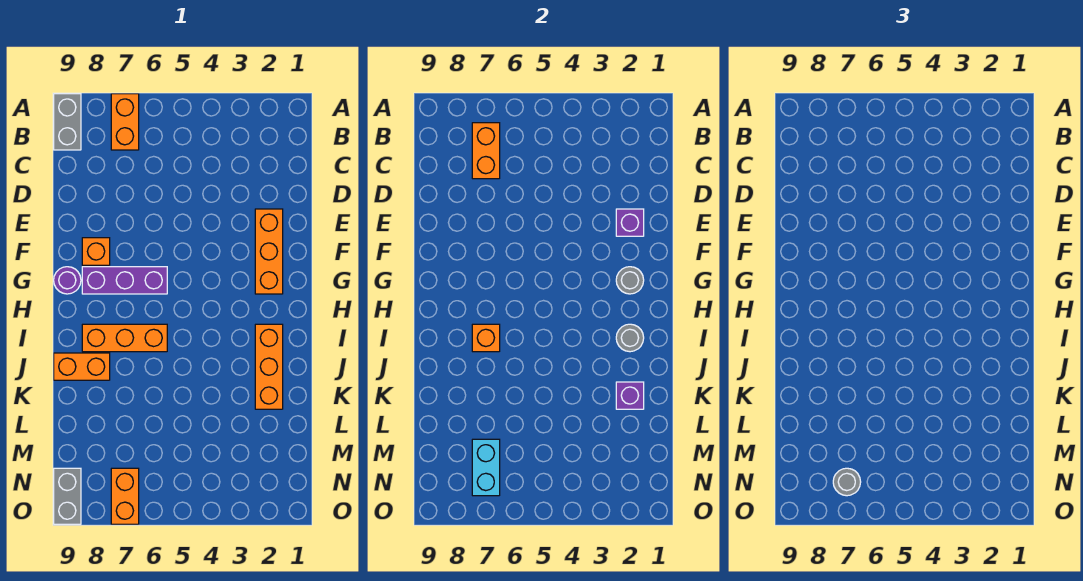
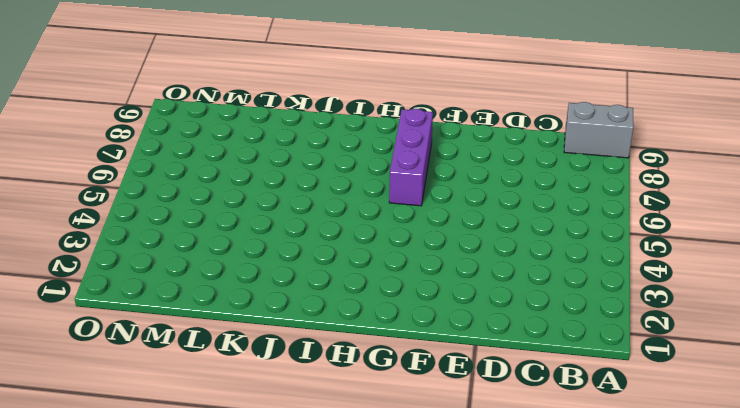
none -> orange 1x2 brick [111,94,139,150]
none -> orange 1x3 brick [255,209,283,294]
none -> orange 1x1 brick [82,238,110,265]

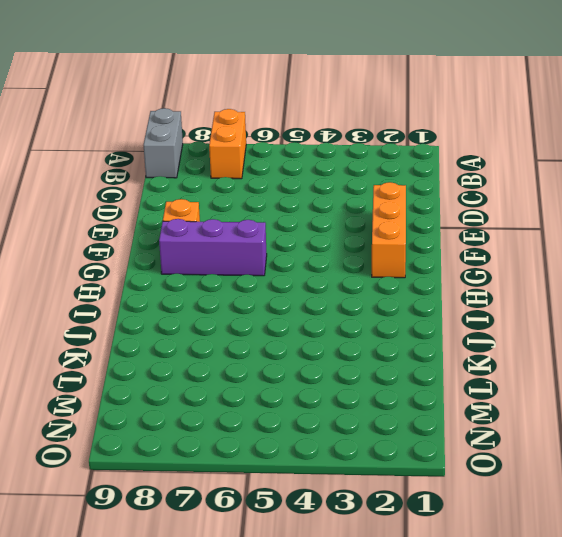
none -> purple 1x1 round brick [54,267,81,294]
none -> orange 1x3 brick [255,324,283,409]
none -> orange 1x3 brick [82,324,167,352]

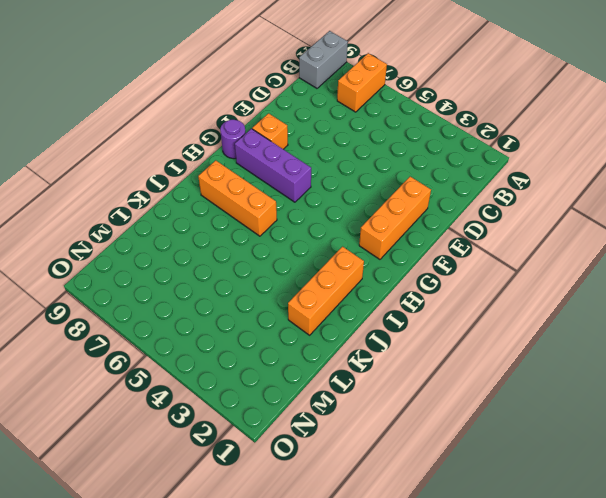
none -> orange 1x2 brick [54,353,110,380]
none -> orange 1x2 brick [111,468,139,524]
none -> grey 1x2 brick [54,468,81,524]

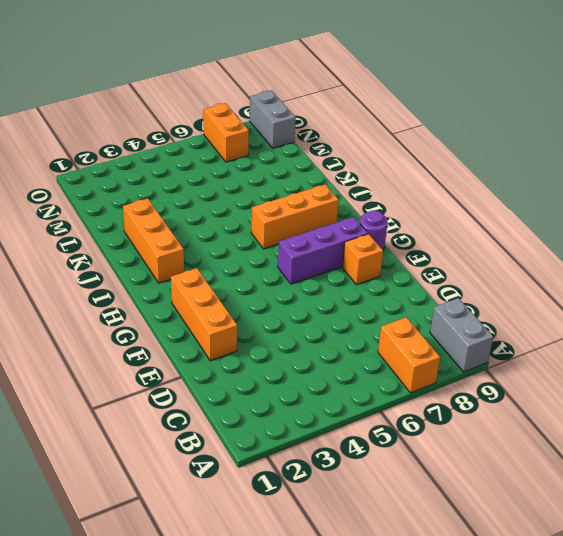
none -> orange 1x2 brick [54,353,110,380]
none -> orange 1x2 brick [472,123,500,179]
none -> purple 1x1 brick [616,209,644,236]

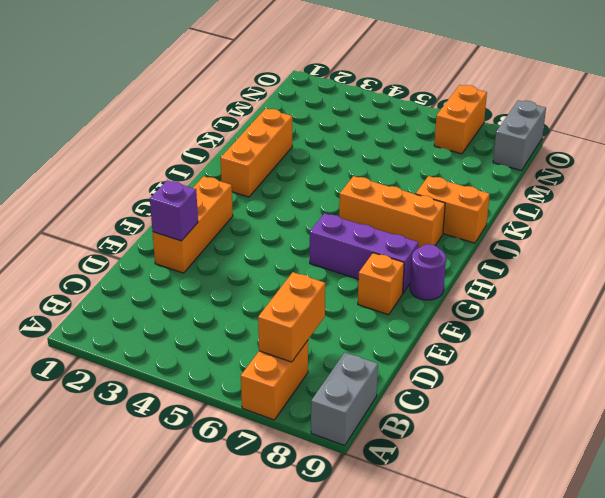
none -> grey 1x1 round brick [616,267,644,294]
none -> grey 1x1 round brick [616,324,644,352]
none -> orange 1x1 brick [472,324,500,352]

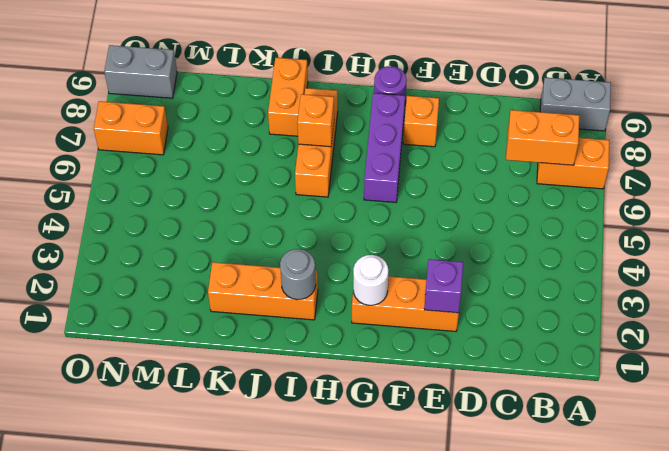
white 1x1 round brick [353,255,388,305] -> grey 1x1 round brick [616,267,644,294]
none -> purple 1x1 brick [616,382,644,409]
none -> cyan 1x2 brick [472,439,500,496]
none -> grey 1x1 round brick [833,468,861,496]

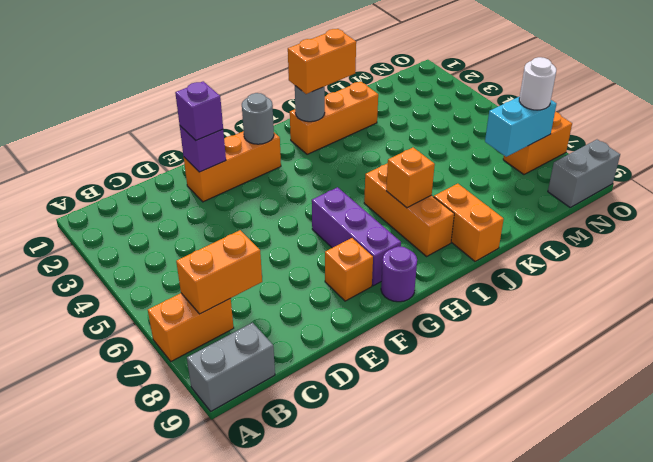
purple 1x1 brick [175,81,223,140] -> purple 1x1 brick moved to [616,382,644,409]
orange 1x2 brick [288,29,356,94] -> none
white 1x1 round brick [519,57,556,110] -> grey 1x1 round brick [833,468,861,496]

